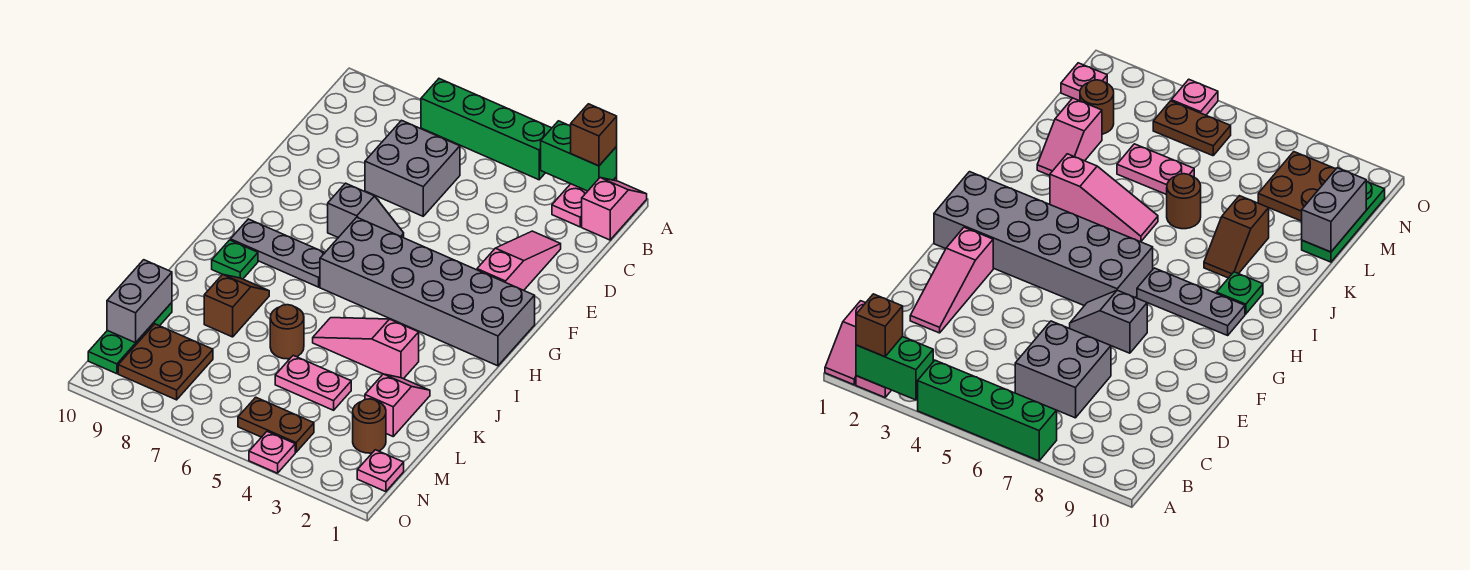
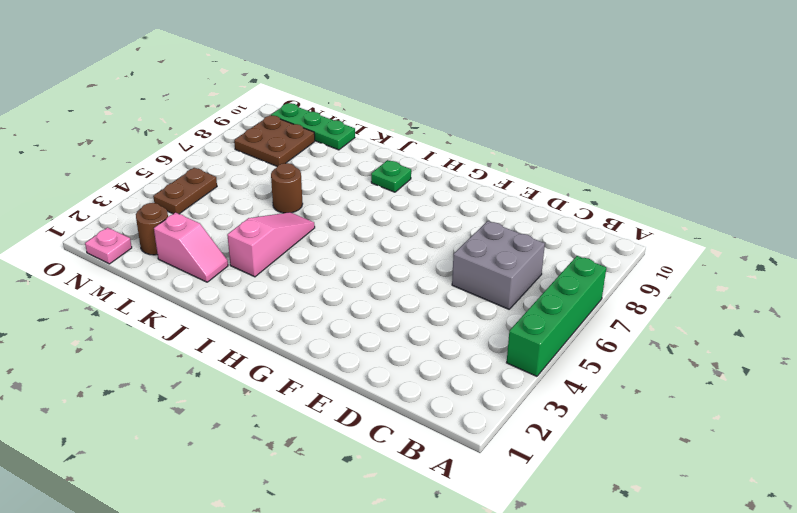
none -> pink 1x2 slope [582,178,647,240]
none -> pink 1x2 plate [552,177,617,227]
none -> pink 1x3 slope [477,231,561,290]

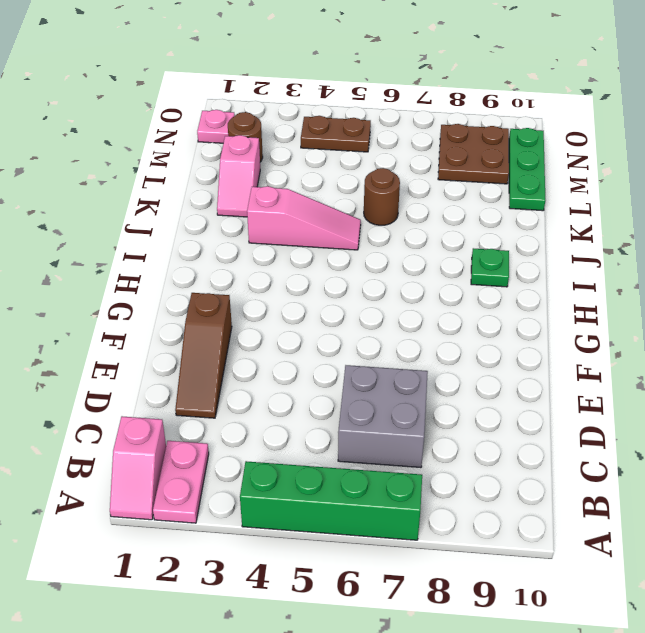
brown 1x3 slope [175,293,232,418] -> pink 1x3 slope [477,231,561,290]
none -> grey 1x2 slope [328,183,404,238]
none -> grey 2x6 brick [320,217,535,366]
none -> grey 1x3 plate [230,219,325,287]

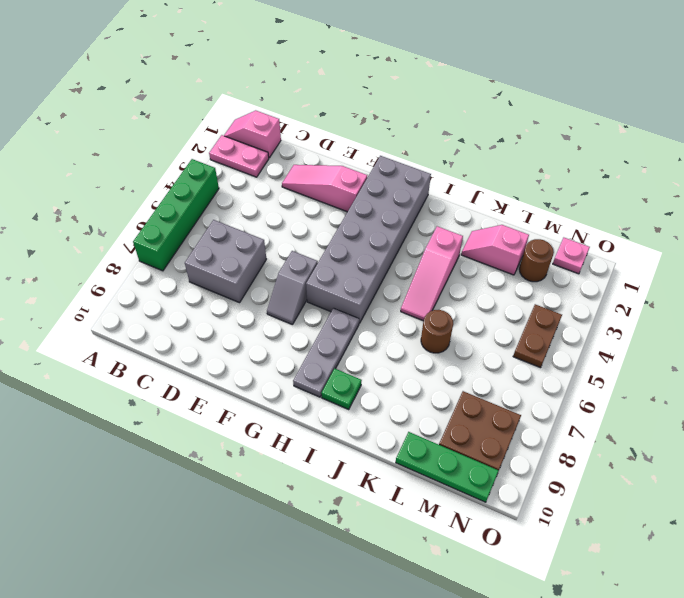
grey 1x2 slope [267,251,318,325] -> grey 1x2 slope turned to [328,183,404,238]
none -> brown 1x2 slope [204,274,269,337]
none -> pink 1x2 plate [275,355,351,410]
none -> pink 1x1 plate [249,432,295,473]

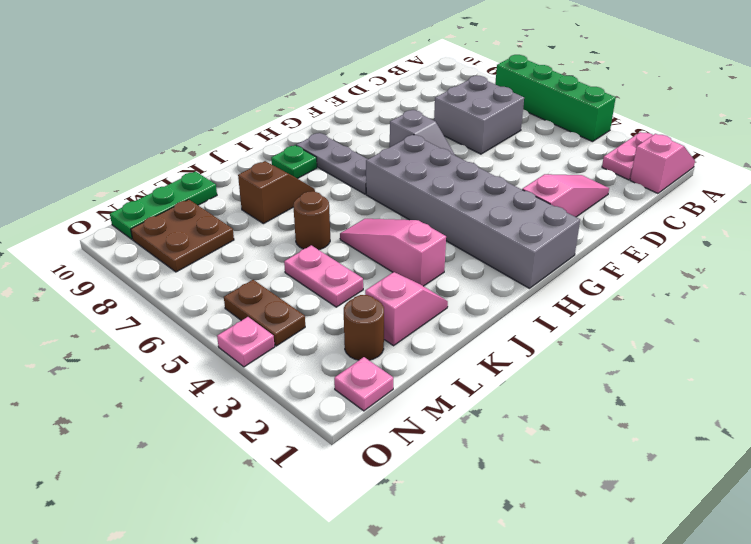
none -> green 1x2 brick [541,121,617,191]
none -> grey 1x2 brick [107,260,172,343]
none -> brown 1x1 brick [571,104,617,166]

